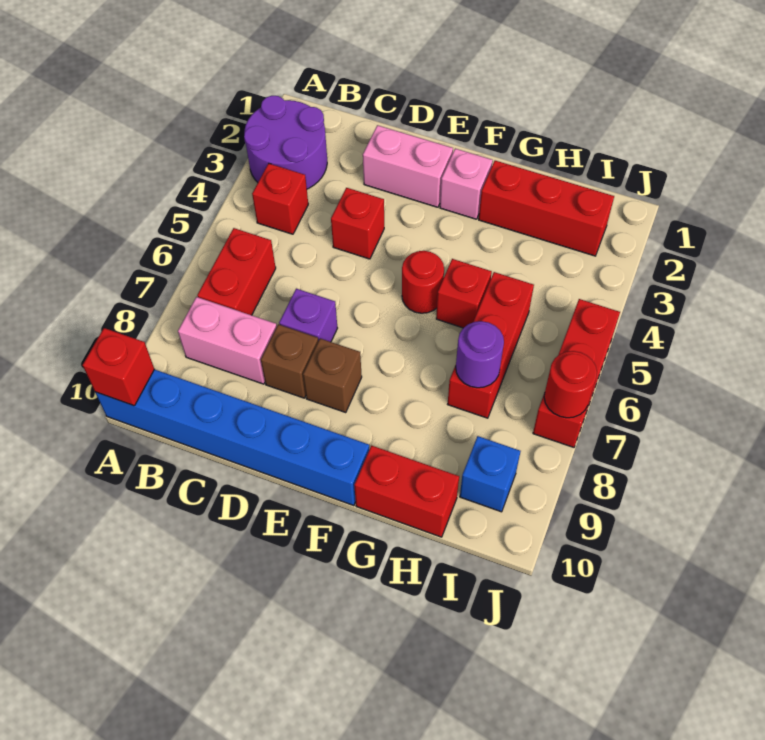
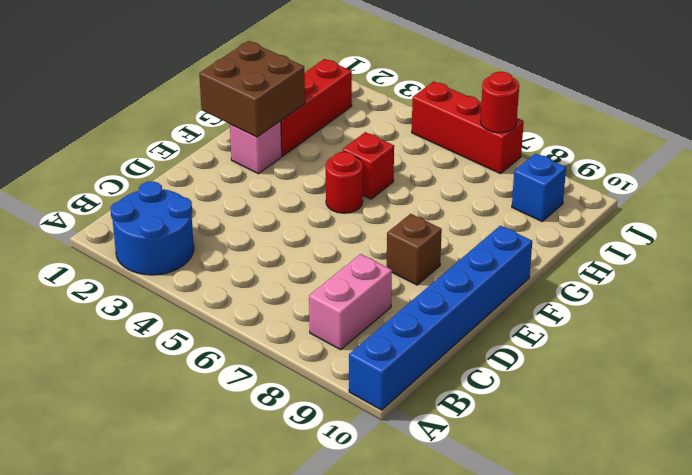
blue 2x2 round brick [111,182,194,275] -> purple 2x2 round brick [244,96,327,189]
brown 2x2 brick [199,41,305,137] -> none
none -> red 1x1 brick [252,164,308,234]
none -> red 1x2 brick [197,228,276,315]
none -> pink 1x2 brick [363,125,453,207]

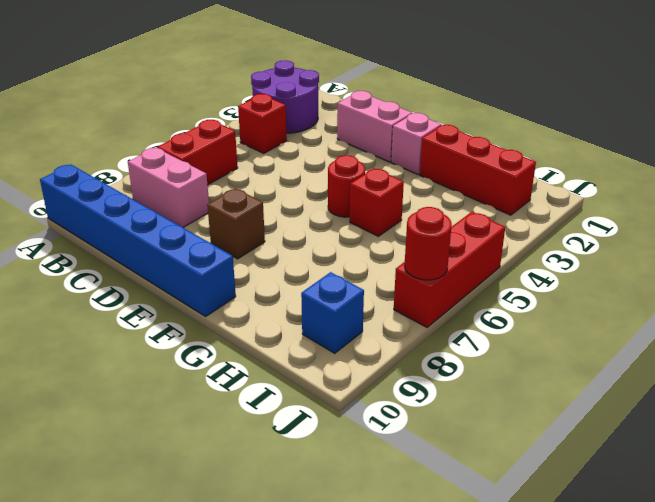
none -> red 1x1 brick [331,188,384,259]
none -> purple 1x1 brick [279,289,337,342]
none -> brown 1x1 brick [261,324,318,398]

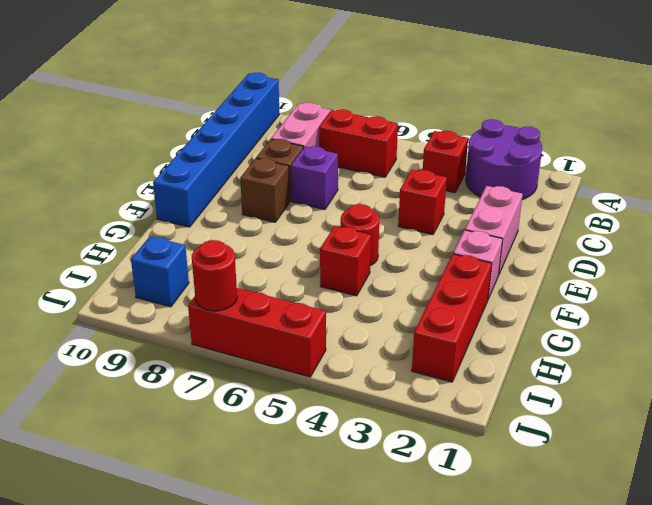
none -> red 1x2 brick [354,446,459,537]
none -> red 1x3 brick [448,272,534,418]
none -> red 1x1 brick [83,328,154,406]

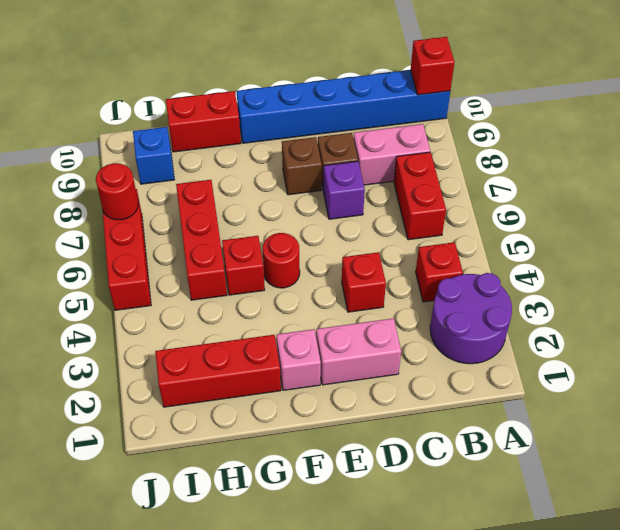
none -> purple 1x1 round brick [456,321,504,388]

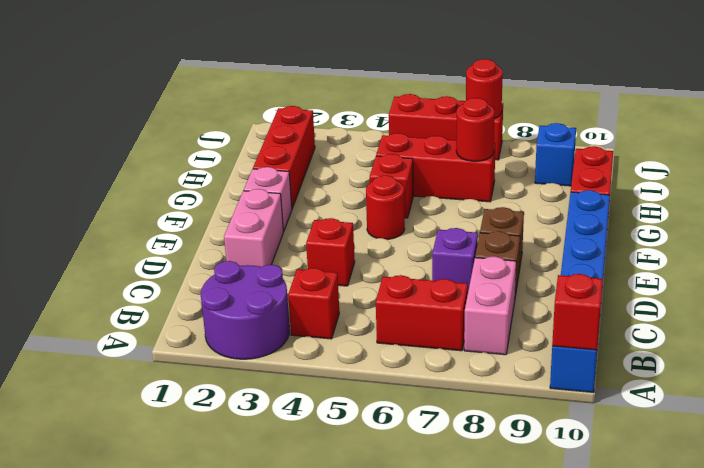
red 1x1 round brick [456,98,494,161] -> purple 1x1 round brick [456,321,504,388]

